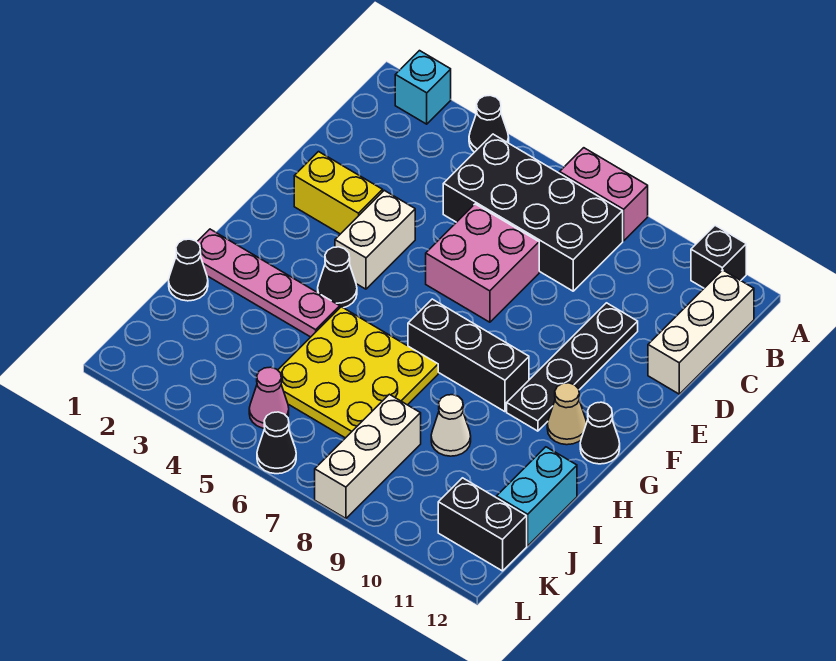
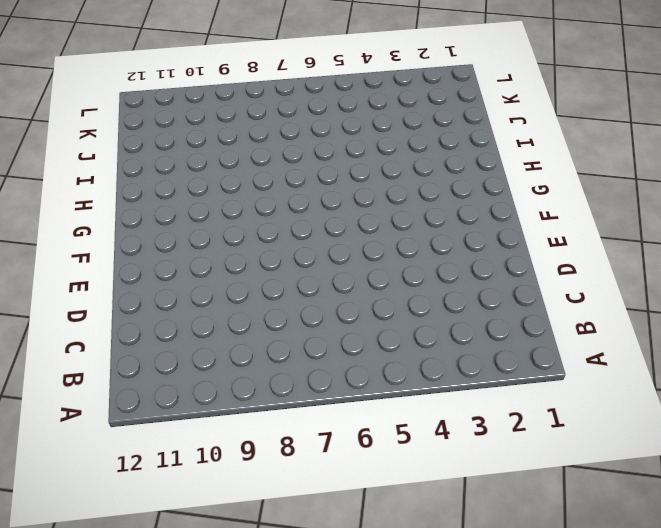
none -> cyan 1x1 brick [395,51,451,124]
none -> black 1x1 cone [469,95,509,152]
none -> pink 1x2 brick [560,148,648,241]

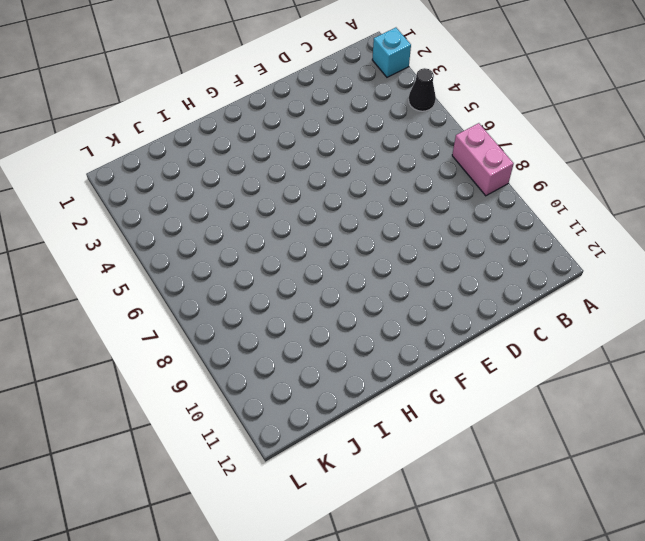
none -> black 1x1 brick [691,225,746,288]
none -> black 2x4 brick [443,134,623,291]
none -> white 1x3 brick [648,270,754,394]

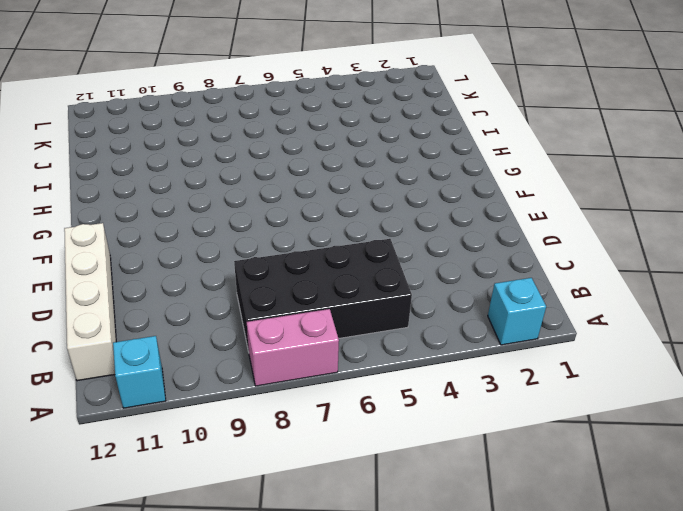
cyan 1x1 brick [113,336,166,408] -> black 1x1 brick [691,225,746,288]
white 1x4 brick [64,223,116,381] -> white 1x3 brick [648,270,754,394]
none -> black 1x1 cone [469,95,509,152]
none -> pink 2x2 brick [426,204,539,322]
none -> black 1x4 plate [507,303,638,431]

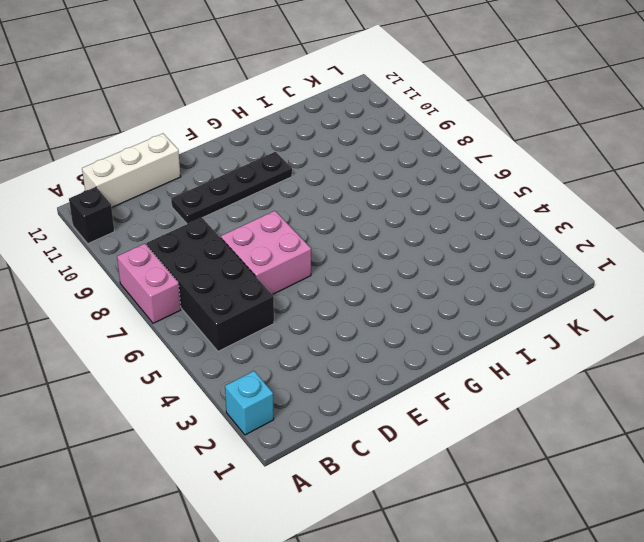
none -> black 1x1 cone [469,95,509,152]
none -> yellow 1x2 brick [294,152,383,234]
none -> white 1x2 brick [335,190,415,289]

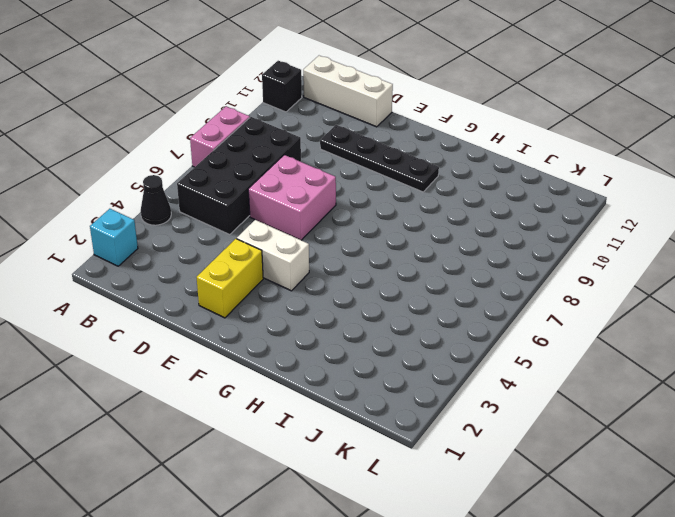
none -> black 1x1 cone [318,247,357,308]
none -> black 1x3 brick [408,299,529,412]
none -> tan 1x1 cone [547,383,587,445]

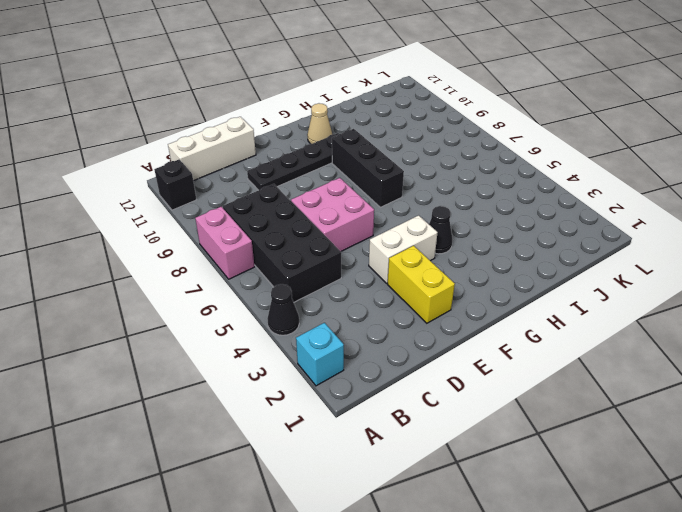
none -> black 1x1 cone [580,402,620,464]
none -> pink 1x4 plate [197,229,340,337]
none -> yellow 3x3 plate [278,307,438,438]

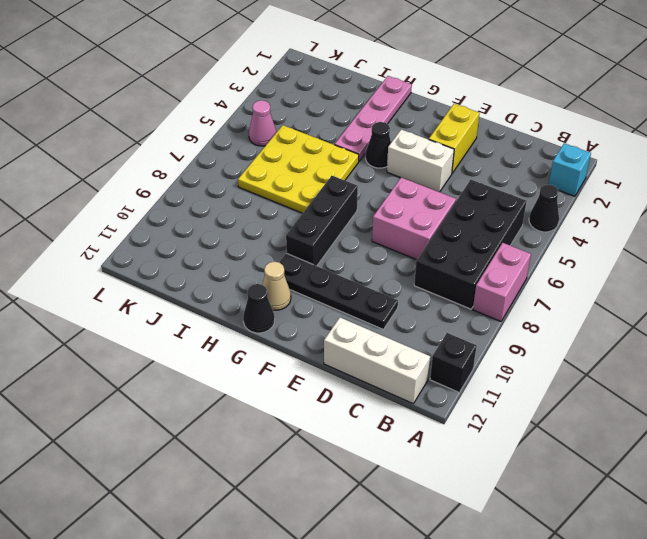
none -> black 1x1 cone [169,239,208,301]
none -> white 1x1 cone [431,395,471,456]
none -> cyan 1x2 brick [497,447,577,546]

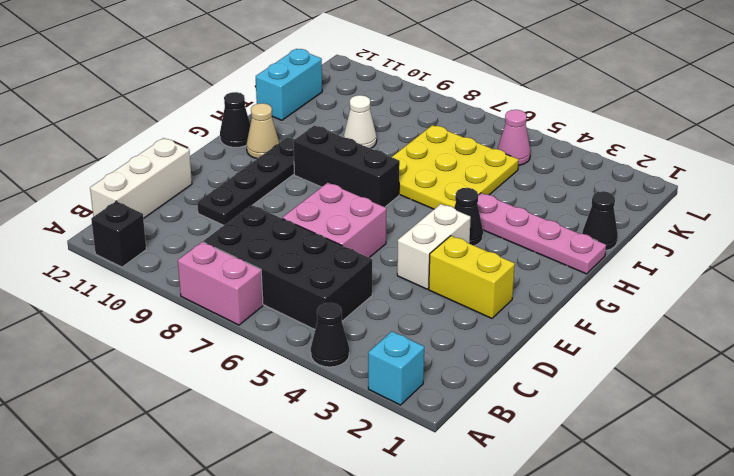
none -> white 1x3 brick [315,394,421,518]
none -> black 1x2 brick [438,478,527,571]
none -> black 1x1 cone [257,412,296,474]

